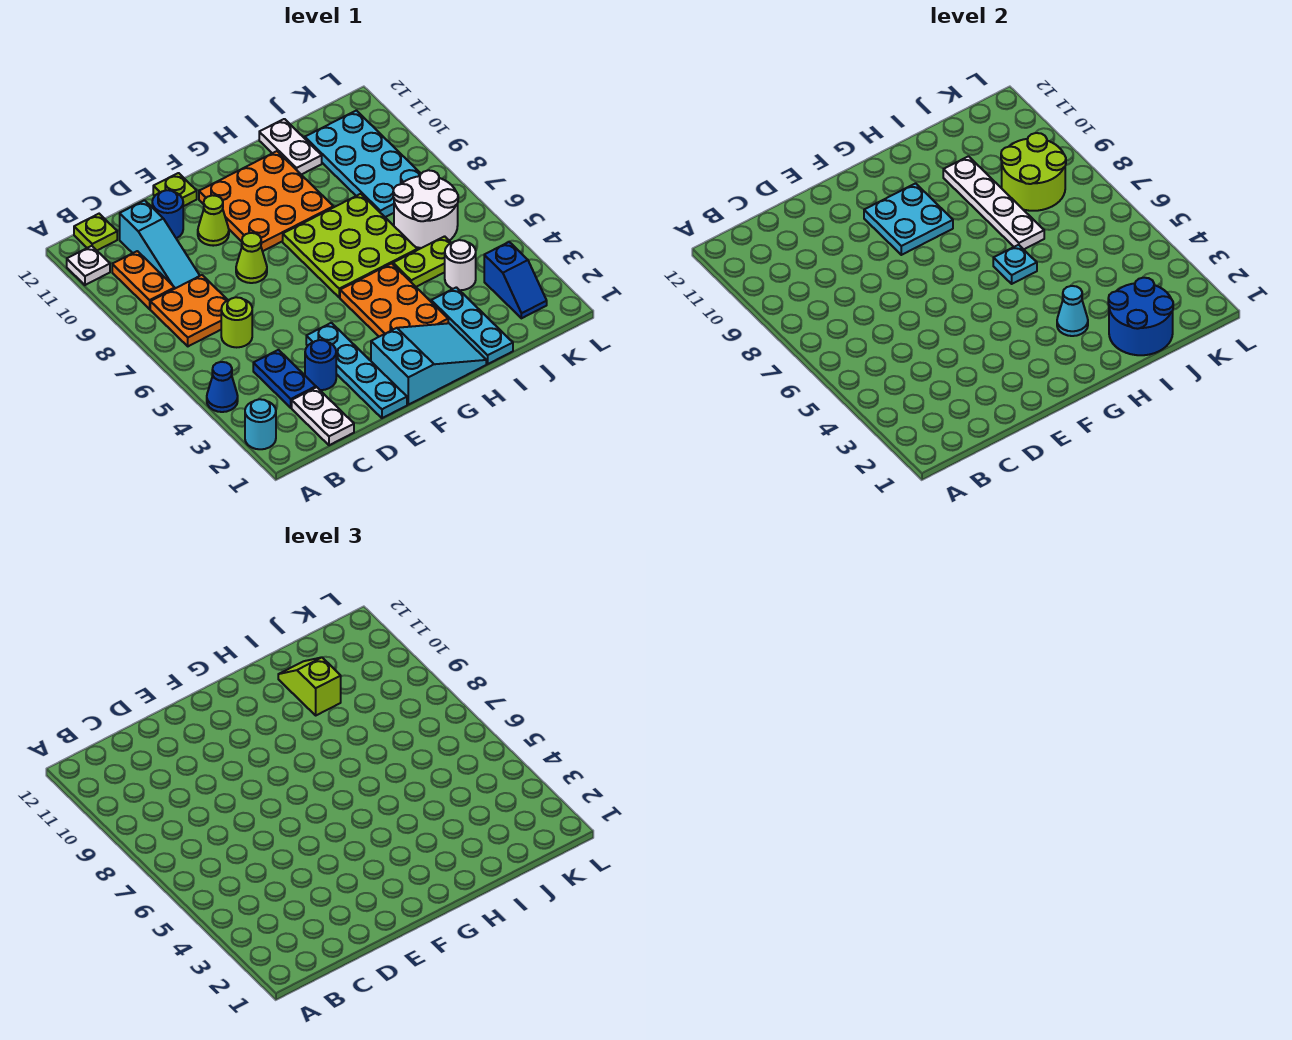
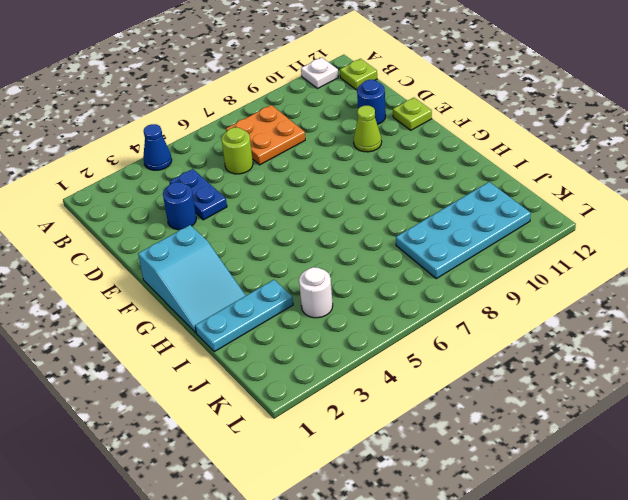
blue 1x2 plate [169,169,227,220] -> blue 1x2 plate turned to [253,350,316,408]
none -> cyan 1x1 round brick [245,399,276,449]
none -> orange 1x2 plate [112,251,175,309]
none -> white 1x2 plate [292,387,354,445]
none -> cyan 1x3 slope [120,200,200,288]

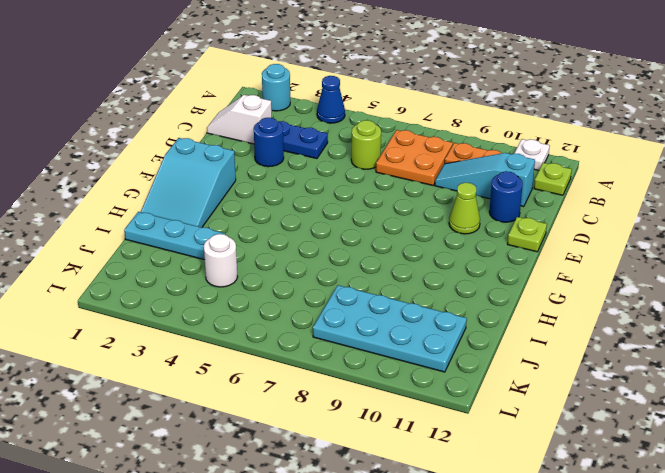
white 1x2 slope [207,95,272,144] -> white 1x2 plate [292,387,354,445]
none -> cyan 1x4 plate [306,323,407,418]
none -> lime 1x1 cone [236,233,267,283]
none -> orange 3x3 plate [199,151,333,251]
none -> orange 2x3 plate [340,263,448,337]

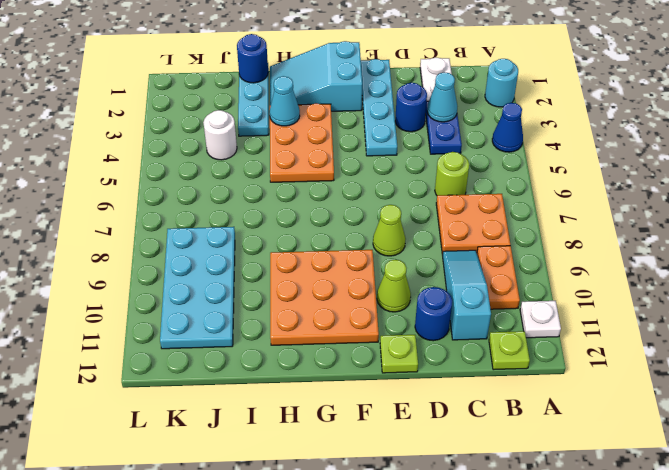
cyan 1x1 cone [427,72,457,122] -> none
blue 1x1 round brick [237,34,268,83] -> blue 2x2 round brick [1108,278,1173,355]
none -> lime 3x3 plate [283,194,417,297]
none -> lime 1x2 plate [393,236,451,287]
none -> white 1x2 plate [259,119,322,175]
none -> white 2x2 round brick [393,170,458,248]

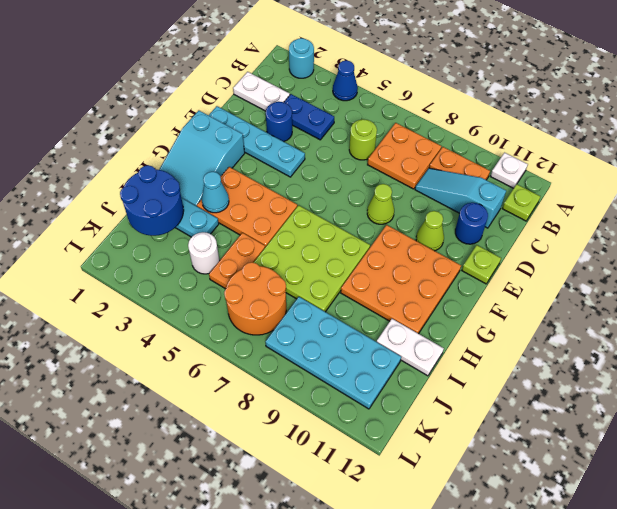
orange 1x2 plate [209,233,265,289] -> lime 1x2 plate [393,236,451,287]
orange 2x2 round brick [224,262,286,335] -> white 2x2 round brick [393,170,458,248]
none -> blue 1x2 slope [484,242,547,318]
none -> cyan 2x2 plate [864,183,953,255]
none -> cyan 1x1 plate [993,245,1037,284]
none -> white 1x4 plate [943,156,1044,249]

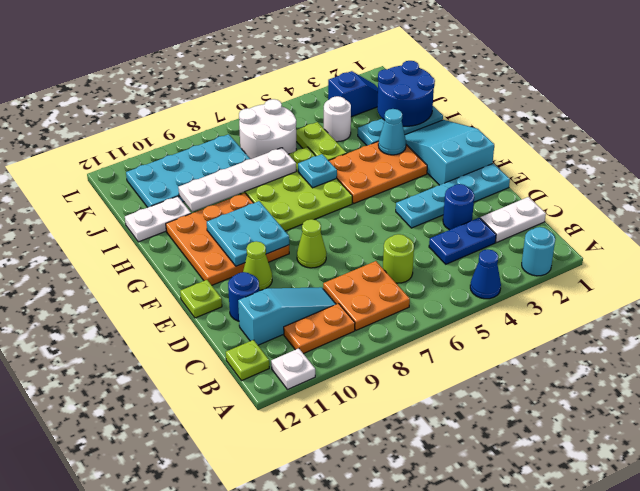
none -> lime 2x2 round brick [1001,133,1066,211]
none -> lime 1x2 slope [278,657,341,715]

